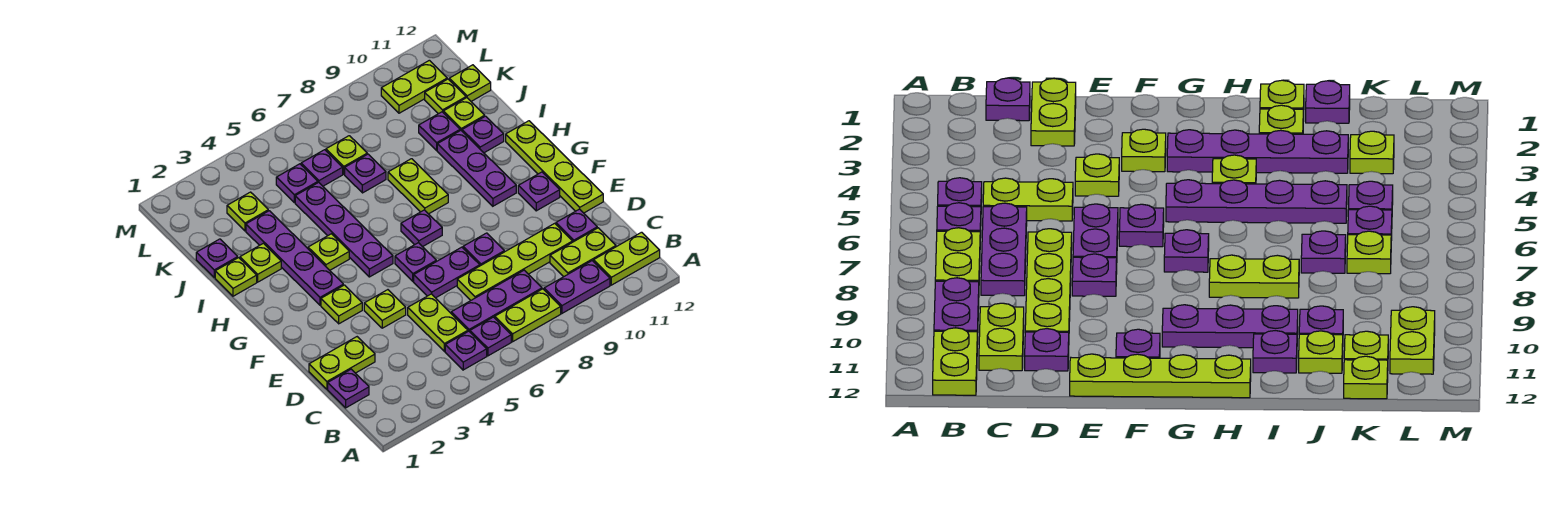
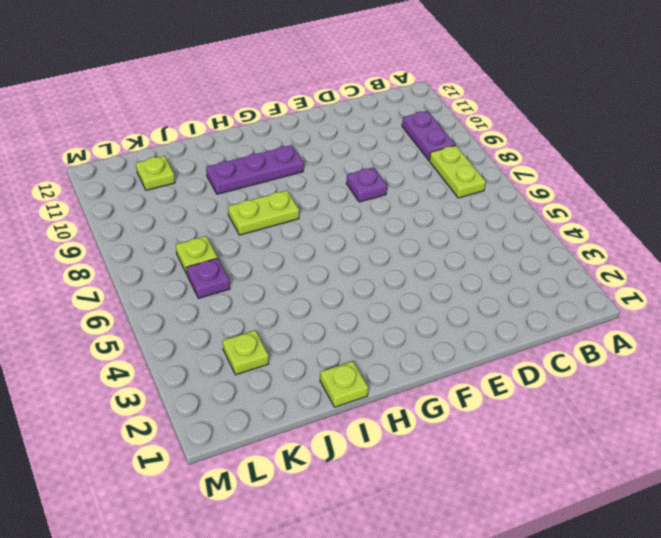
none -> purple 1x1 plate [445,331,487,370]
none -> purple 1x1 plate [470,317,511,356]
none -> lime 1x2 plate [593,232,660,285]
none -> purple 1x1 plate [328,369,369,408]

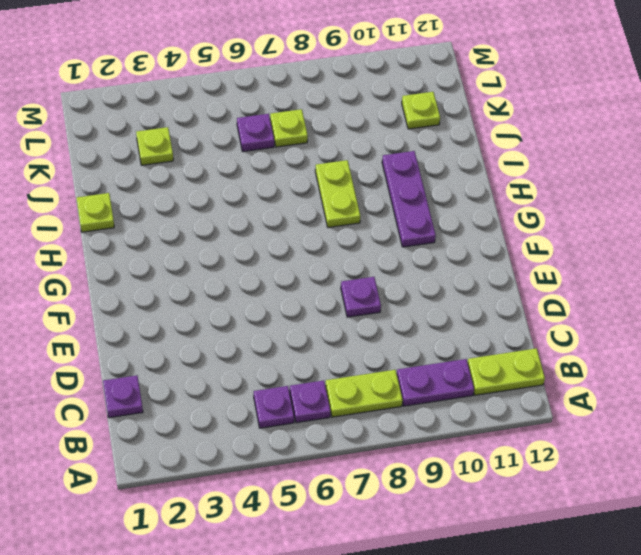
none -> lime 1x2 plate [408,294,468,351]
none -> purple 1x3 plate [451,270,542,332]
none -> lime 1x2 plate [550,228,616,277]
none -> lime 1x2 plate [309,337,375,389]

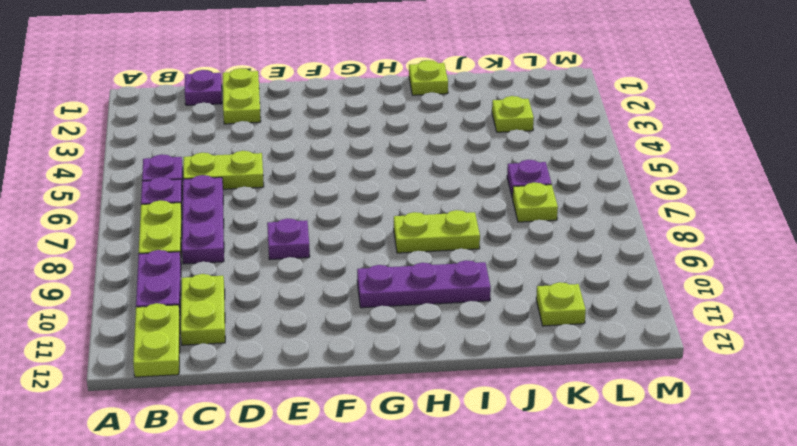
none -> lime 1x4 plate [457,223,573,300]
none -> purple 1x1 plate [556,209,597,242]
none -> lime 1x1 plate [364,290,406,328]
none -> purple 1x2 plate [414,247,480,298]

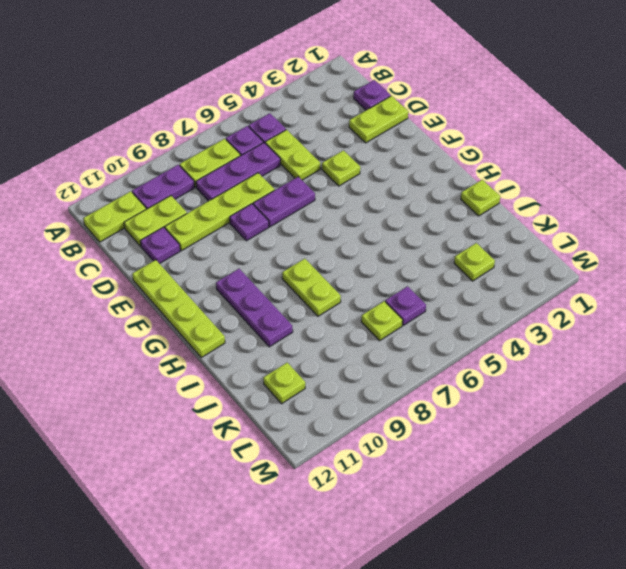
none -> lime 1x1 plate [321,285,362,324]
none -> purple 1x1 plate [395,243,436,281]
none -> purple 1x1 plate [518,172,560,211]
none -> purple 1x4 plate [246,211,343,305]

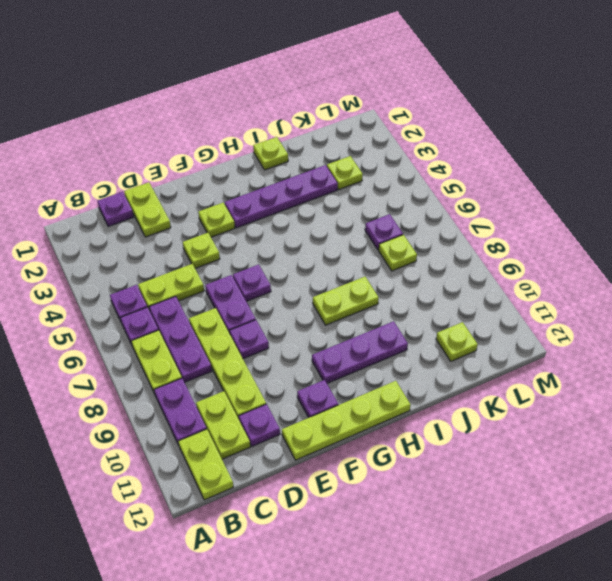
none -> purple 1x4 plate [295,182,393,277]
none -> purple 1x1 plate [401,210,442,247]
none -> lime 1x1 plate [308,234,349,270]
none -> lime 1x1 plate [240,243,281,282]

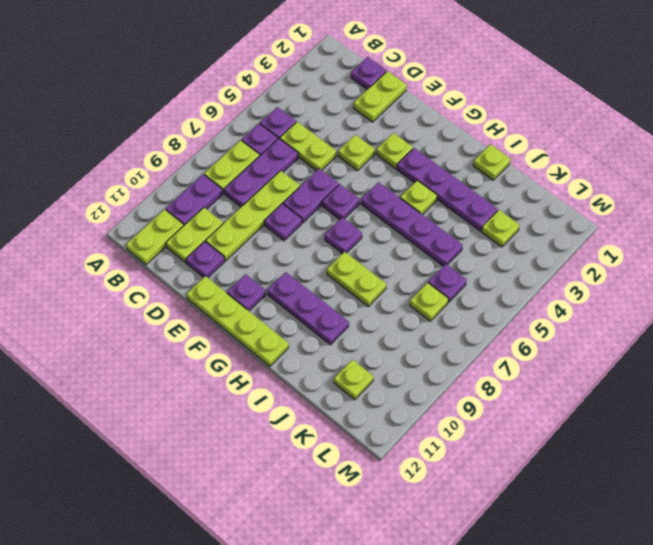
none -> lime 1x1 plate [240,243,281,282]
none -> purple 1x1 plate [462,116,504,153]
none -> purple 1x1 plate [196,239,238,278]
none -> purple 1x1 plate [345,154,386,193]

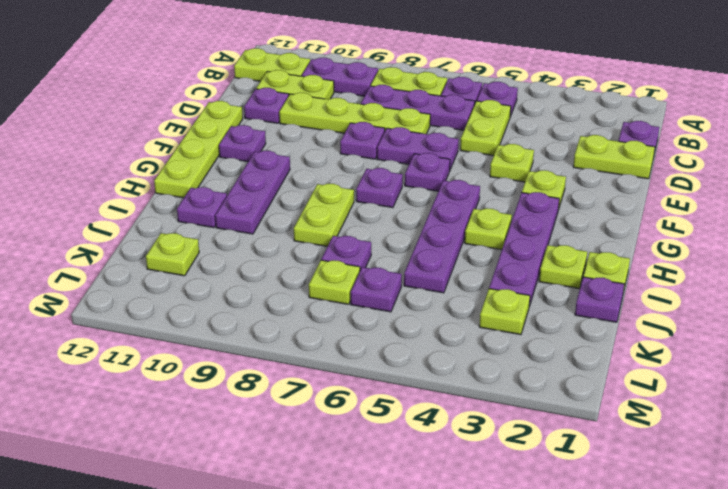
none -> purple 1x1 plate [419,112,460,150]
none -> lime 1x1 plate [443,98,485,131]
none -> purple 1x1 plate [276,164,318,202]
none -> lime 1x1 plate [449,65,491,101]

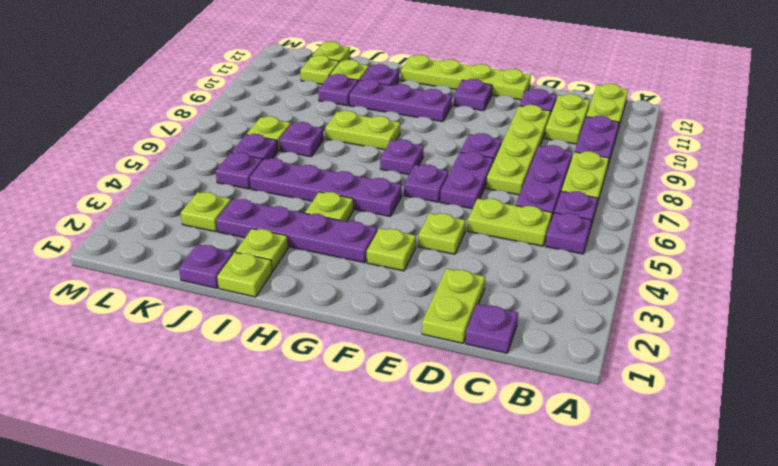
none -> lime 1x2 plate [381,60,447,113]

